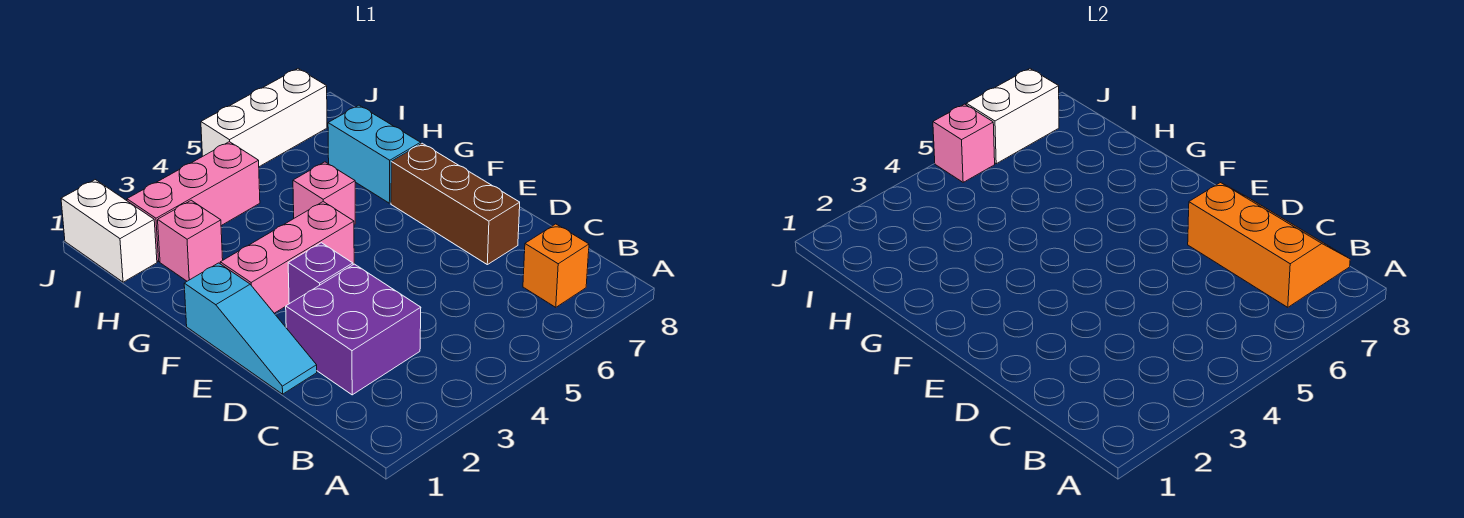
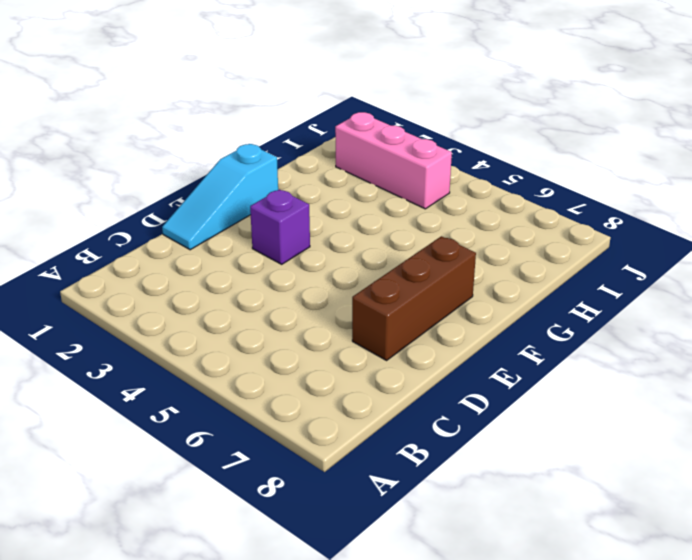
none -> orange 1x1 brick [523,224,589,307]
none -> purple 2x2 brick [286,264,421,395]
none -> pink 1x3 brick [220,202,354,313]

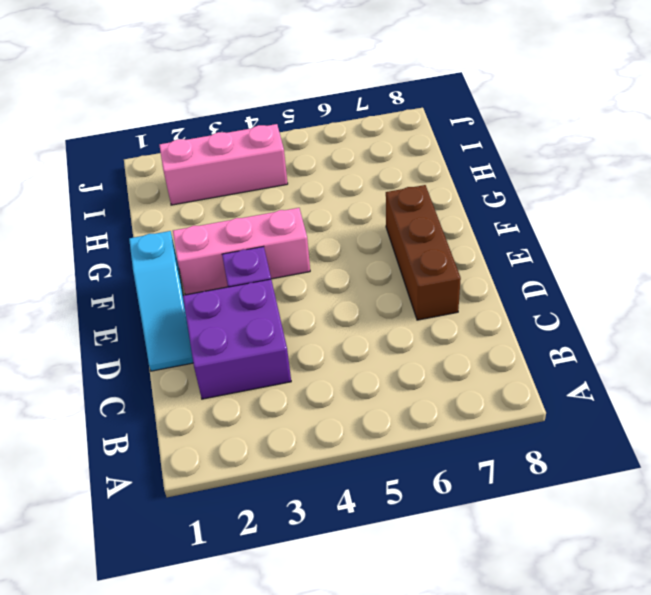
none -> orange 1x1 brick [523,224,589,307]
none -> pink 1x1 brick [293,162,355,224]
none -> cyan 1x2 brick [328,105,421,203]

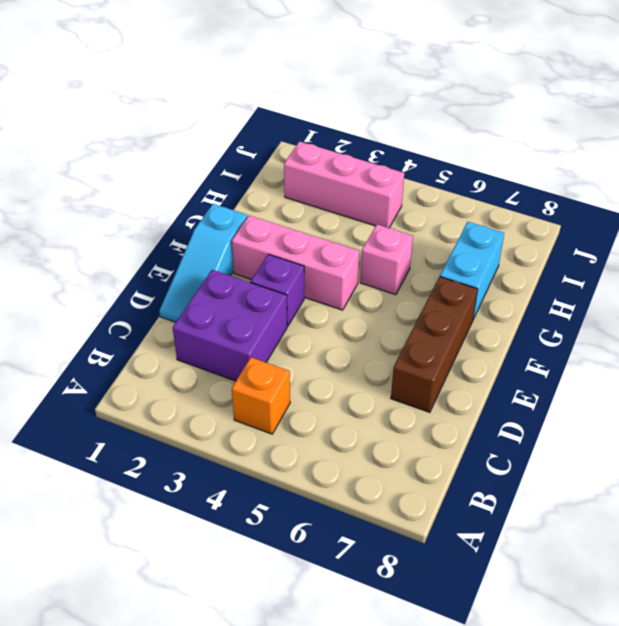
orange 1x1 brick [232,357,290,434] -> orange 1x1 brick moved to [523,224,589,307]
none -> pink 1x1 brick [158,200,223,281]
none -> white 1x2 brick [61,180,157,282]
none -> white 1x3 brick [201,69,327,167]

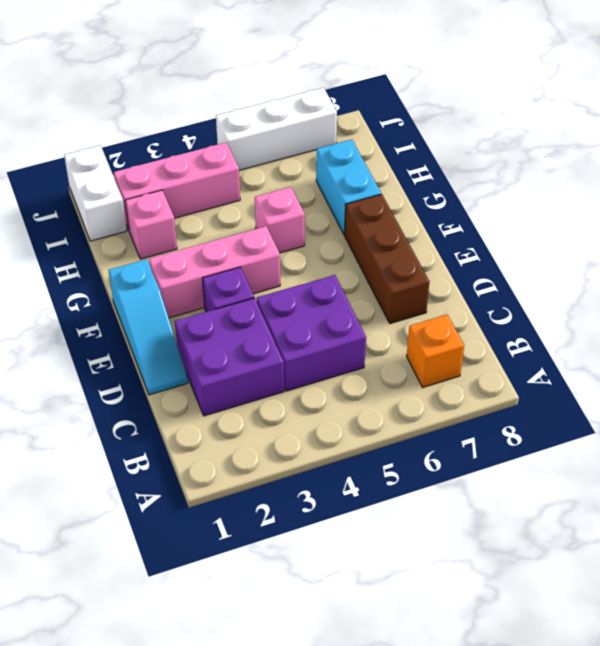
purple 2x2 brick [257,275,366,391] -> none
none -> orange 2x3 slope [1188,183,1350,307]
none -> pink 1x1 brick [933,104,995,182]
none -> white 1x2 brick [966,69,1059,164]

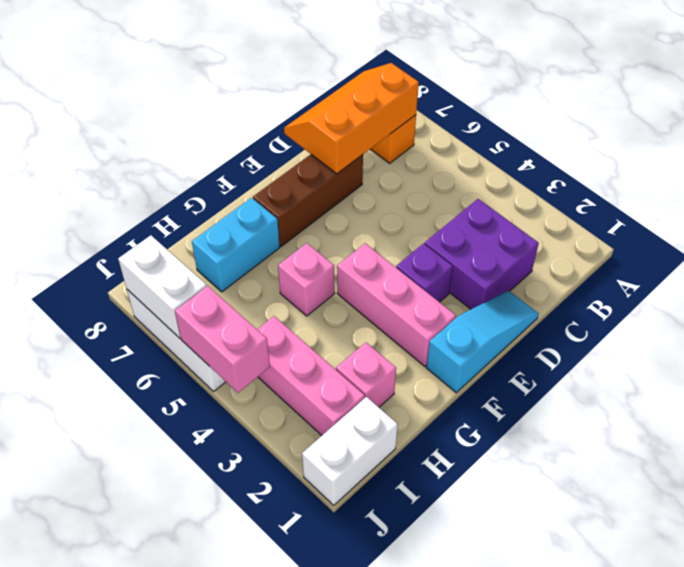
pink 1x2 brick [175,286,270,393] -> pink 1x1 brick [933,104,995,182]

